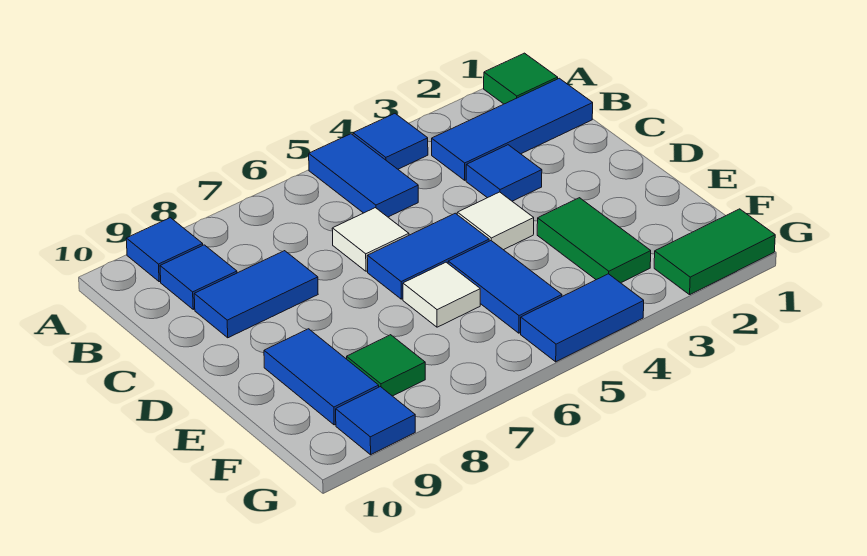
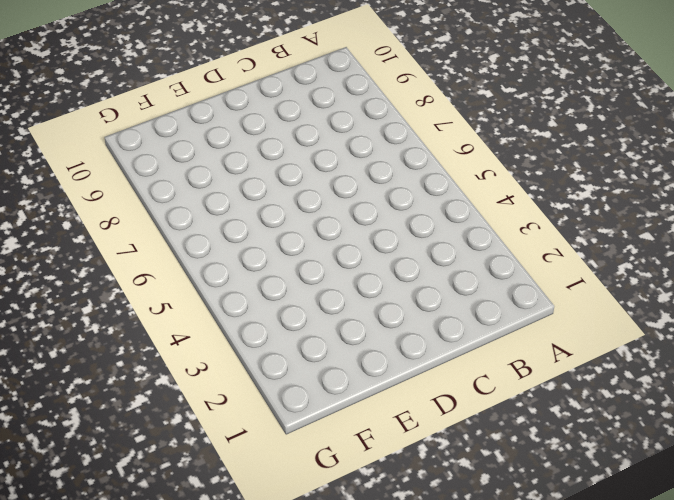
none -> green 1x1 tile [484,53,558,104]
none -> blue 1x1 tile [353,114,428,169]
none -> blue 1x2 tile [309,134,418,217]

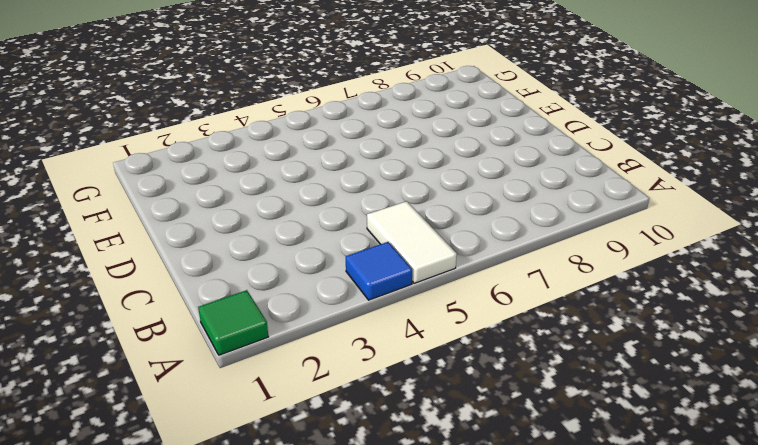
white 1x2 tile [367,201,457,283] -> blue 1x2 tile [309,134,418,217]
none -> blue 1x1 tile [126,218,203,282]
none -> blue 1x3 tile [432,78,593,180]
none -> blue 1x1 tile [160,245,237,309]

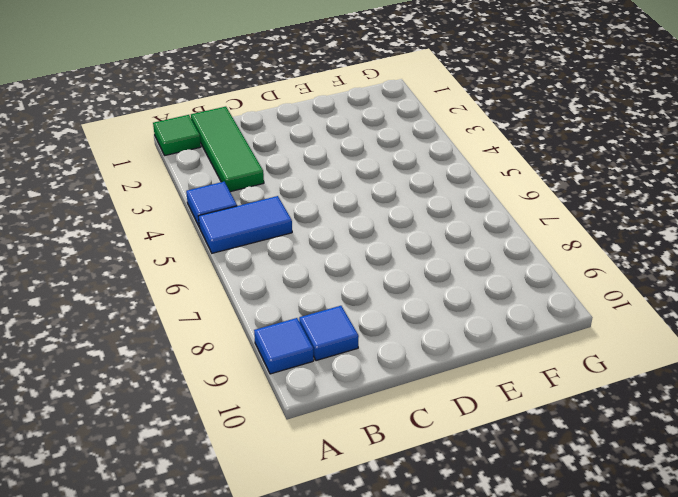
green 1x3 tile [191,107,264,192] -> blue 1x3 tile [432,78,593,180]
none -> blue 1x1 tile [466,145,542,201]
none -> white 1x1 tile [332,208,409,271]
none -> blue 1x2 tile [194,251,318,338]

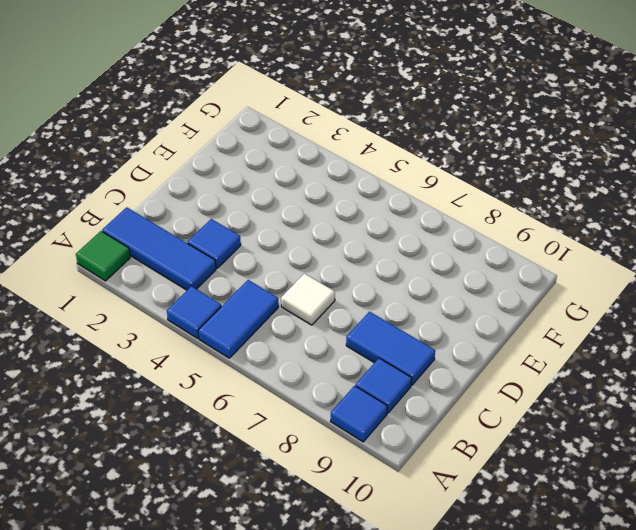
none -> white 1x1 tile [457,192,534,250]
none -> blue 1x2 tile [367,213,489,299]
none -> green 1x2 tile [537,198,651,283]

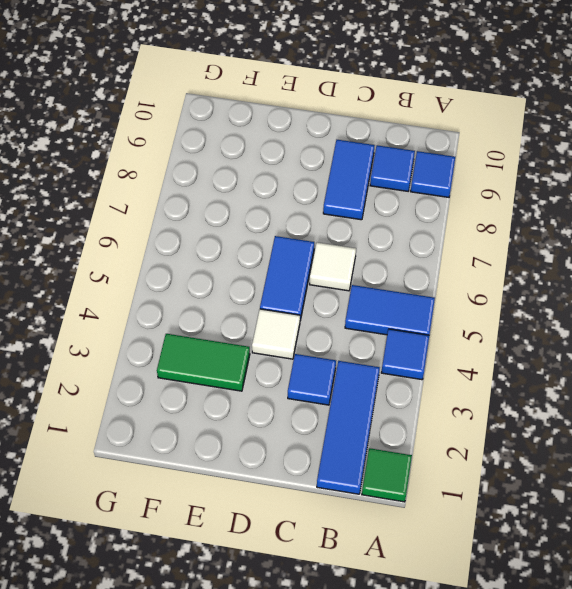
none -> blue 1x2 tile [448,241,562,333]
none -> white 1x1 tile [403,262,480,327]
none -> blue 1x2 tile [264,329,379,425]

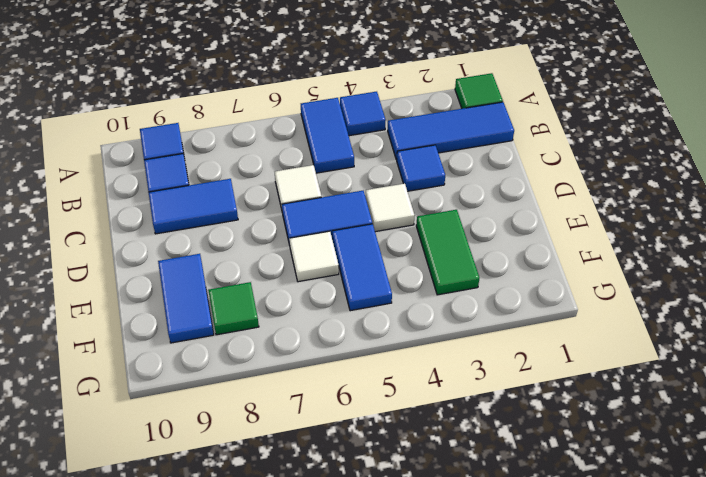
none -> green 1x2 tile [654,209,775,295]
none -> blue 1x2 tile [521,274,644,362]
none -> blue 1x1 tile [336,387,415,455]

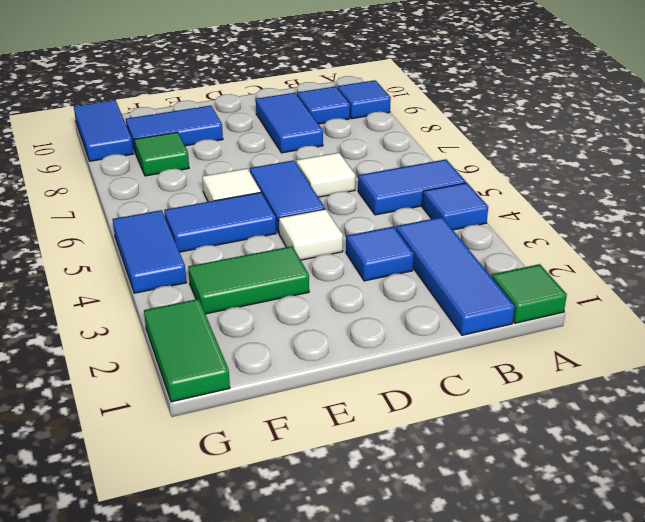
blue 1x2 tile [74,100,133,161] -> blue 1x1 tile [336,387,415,455]

